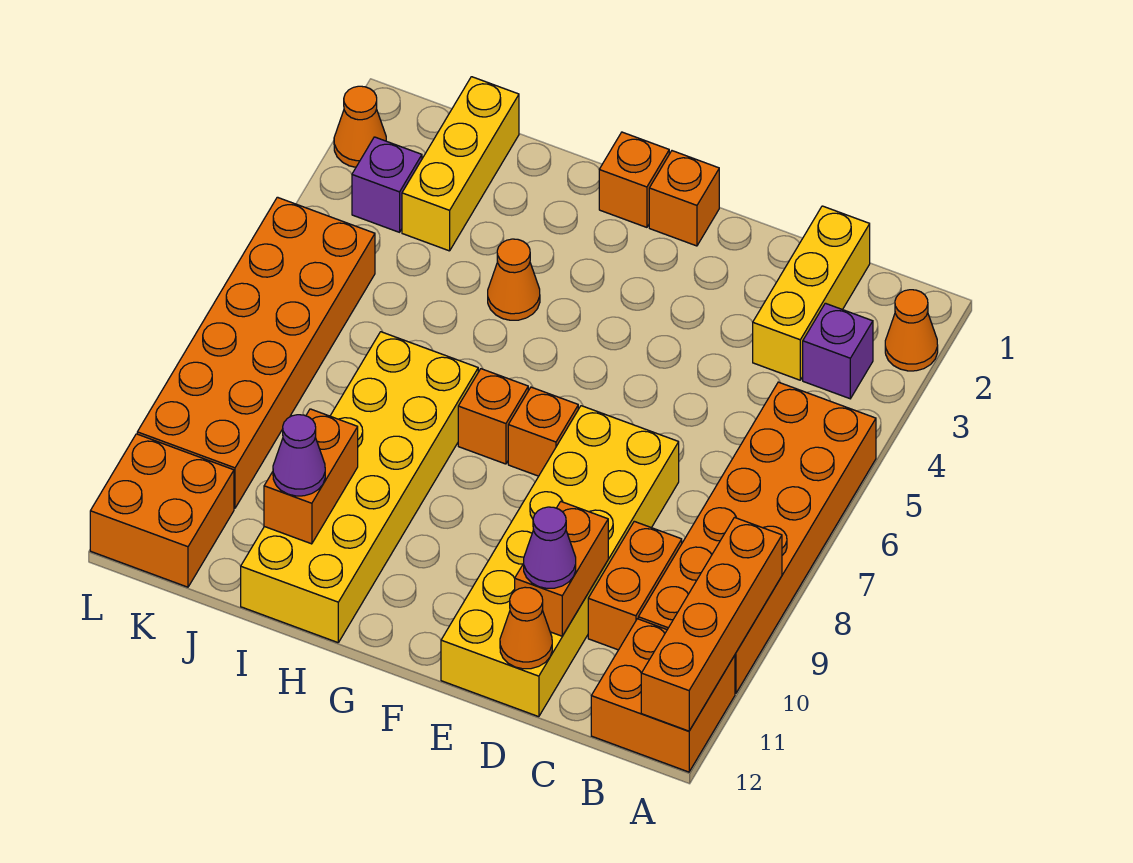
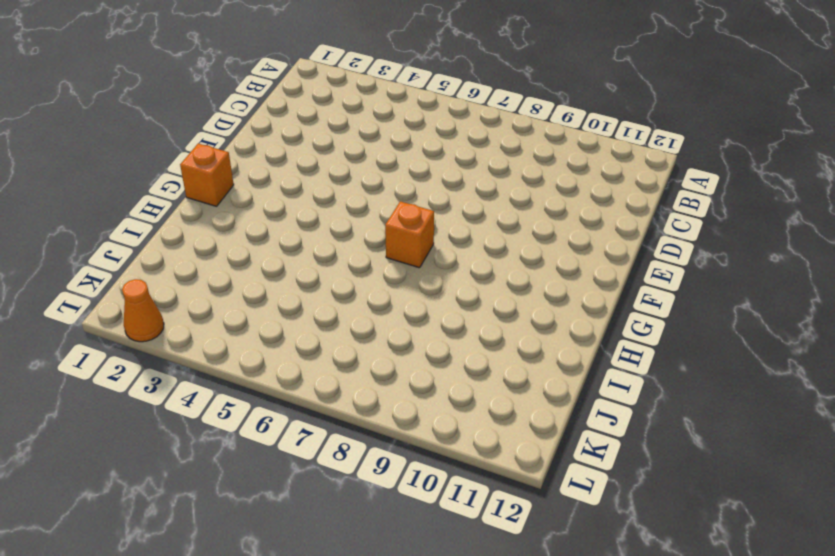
none -> orange 1x1 cone [885,290,938,371]
none -> orange 2x6 brick [638,382,876,693]
none -> orange 2x2 brick [591,619,735,772]

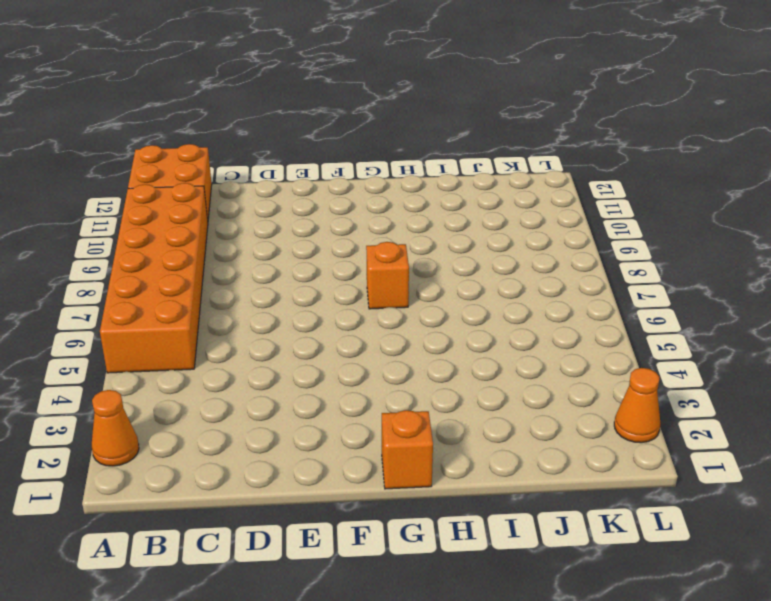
none -> purple 1x1 brick [803,303,873,399]
none -> yellow 1x3 brick [753,206,870,380]
none -> orange 1x2 brick [588,521,682,650]

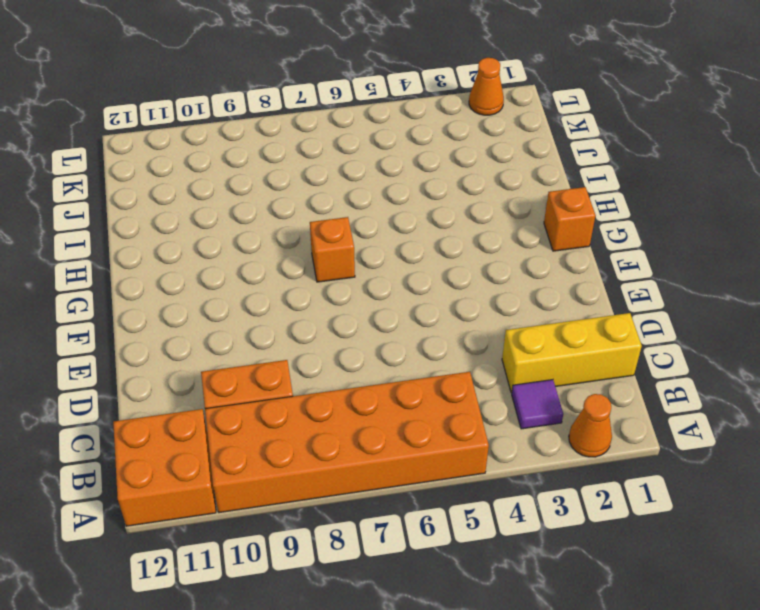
purple 1x1 tile [512,380,563,429] -> purple 1x1 brick [803,303,873,399]
none -> yellow 2x6 brick [441,406,679,717]
none -> orange 1x1 brick [649,151,719,246]
none -> orange 1x1 brick [508,387,578,476]

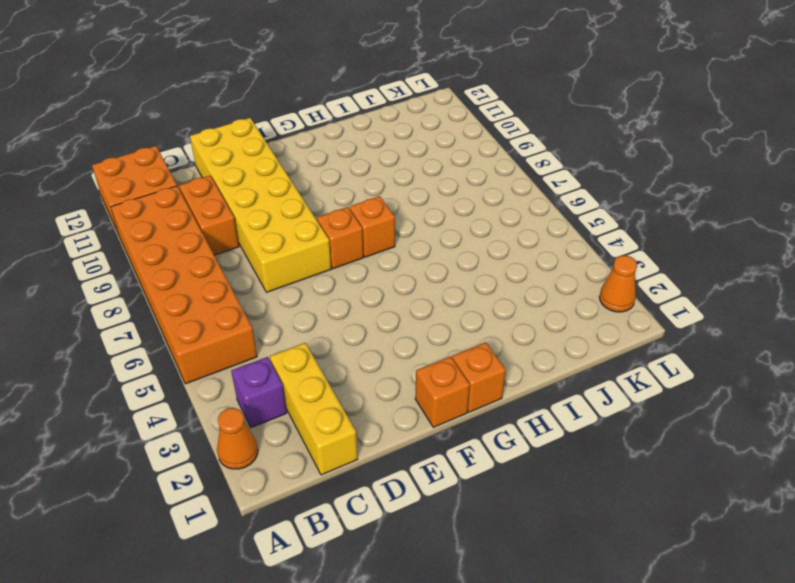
none -> orange 1x1 cone [488,239,540,320]
none -> yellow 2x6 brick [241,332,478,643]
none -> yellow 1x3 brick [402,77,519,251]

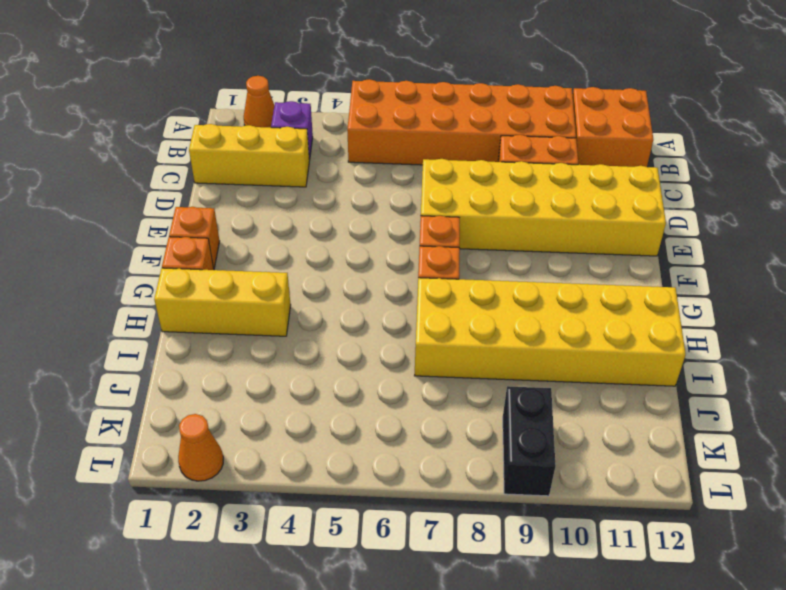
yellow 1x3 brick [154,268,291,336] -> yellow 1x3 brick moved to [402,77,519,251]
black 1x2 brick [503,386,556,496] -> orange 2x6 brick [137,197,375,508]
none -> orange 1x1 cone [488,239,540,320]
none -> purple 1x1 brick [352,137,422,232]
none -> orange 2x2 brick [90,434,234,587]

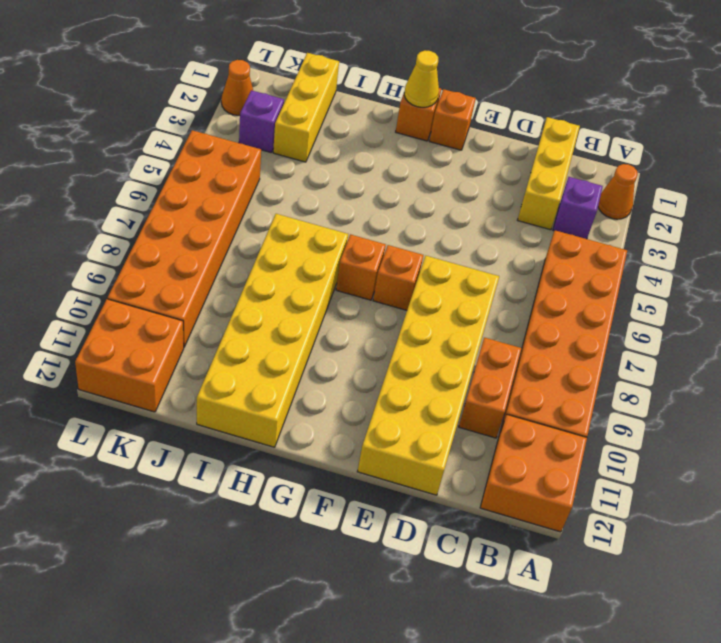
yellow 1x1 cone [404,50,439,107] -> none
none -> orange 1x1 cone [488,239,540,320]
none -> orange 1x4 brick [641,518,782,731]
none -> orange 1x2 brick [515,502,608,636]

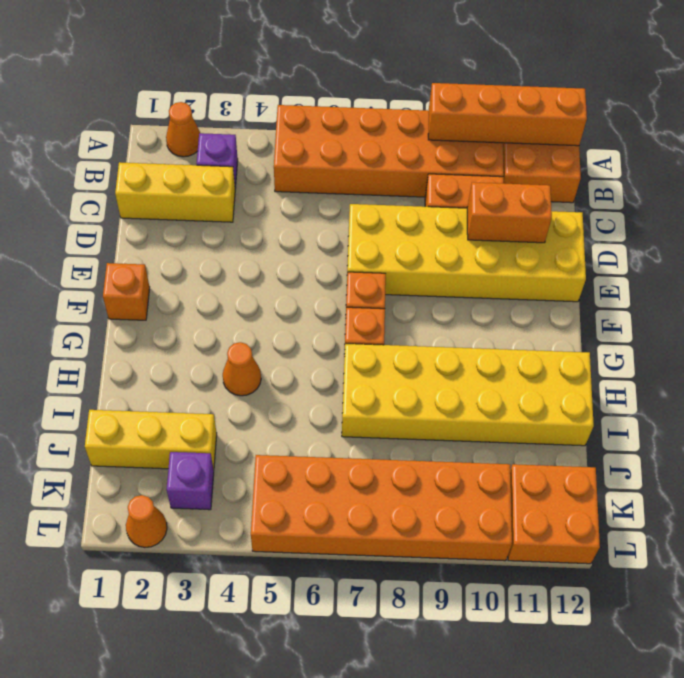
none -> orange 1x1 brick [599,132,669,227]
none -> orange 1x1 cone [500,587,552,669]
none -> orange 1x2 brick [264,409,358,544]

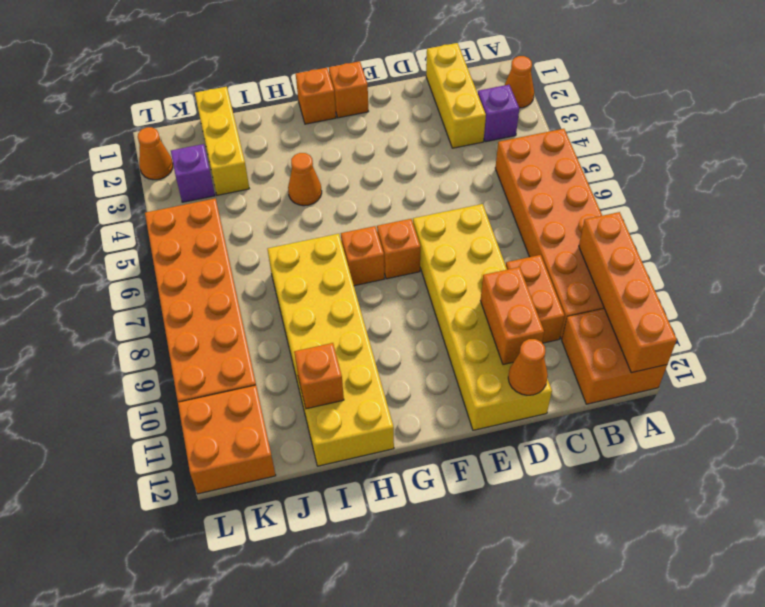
orange 1x1 brick [294,343,344,409] -> orange 1x2 brick [264,409,358,544]
none -> purple 1x1 cone [524,507,576,588]
none -> purple 1x1 cone [273,415,325,496]

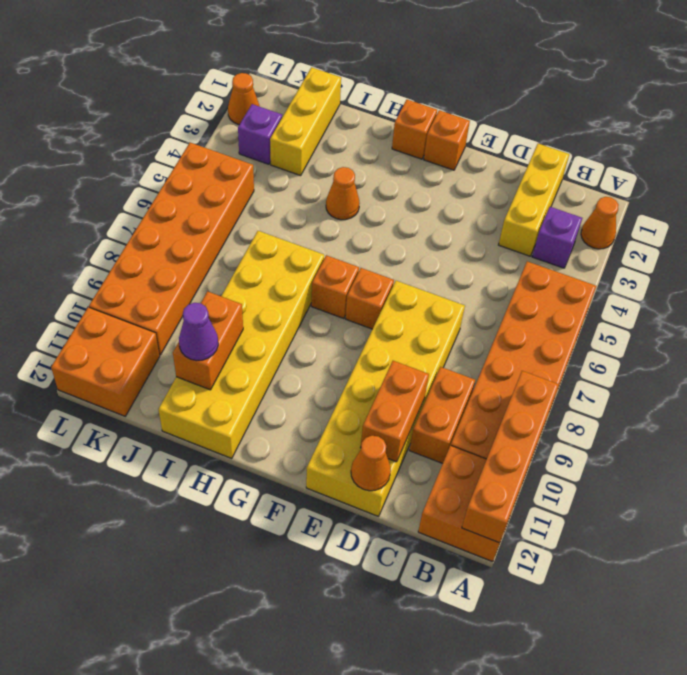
none -> purple 1x1 cone [524,507,576,588]

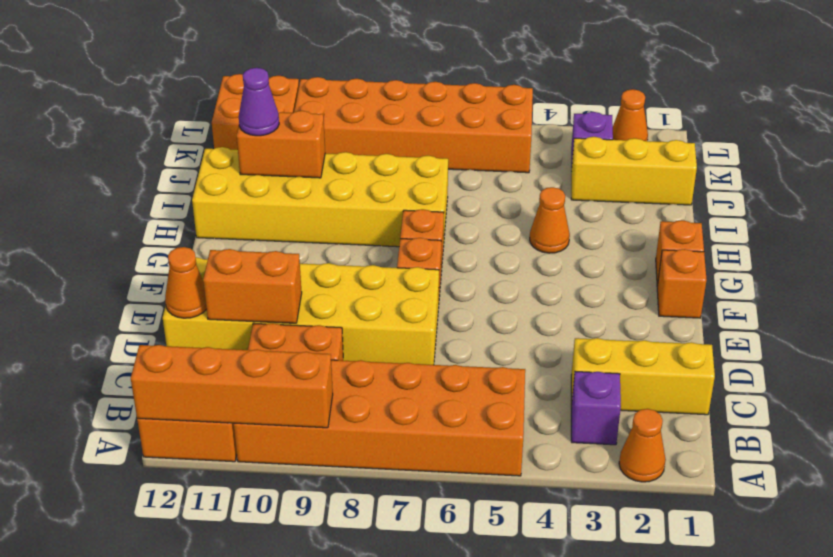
none -> purple 1x1 cone [524,507,576,588]

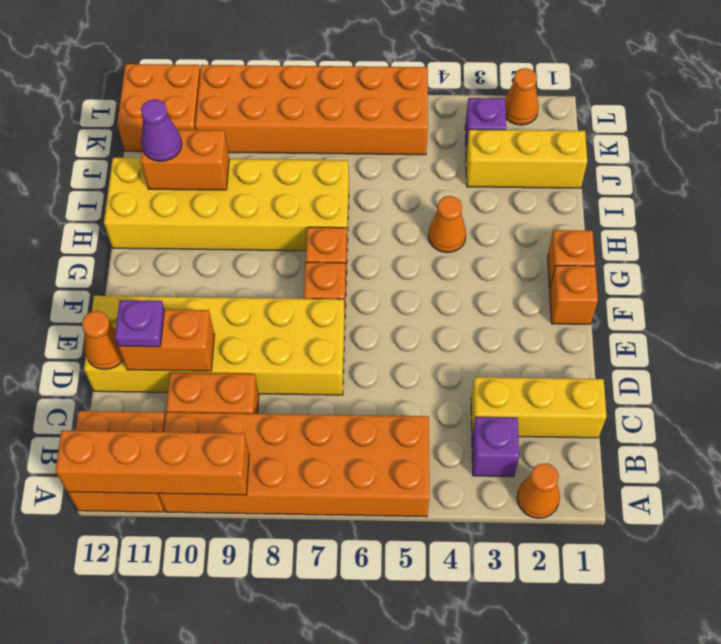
purple 1x1 plate [115,300,164,347] -> purple 1x1 cone [524,507,576,588]

